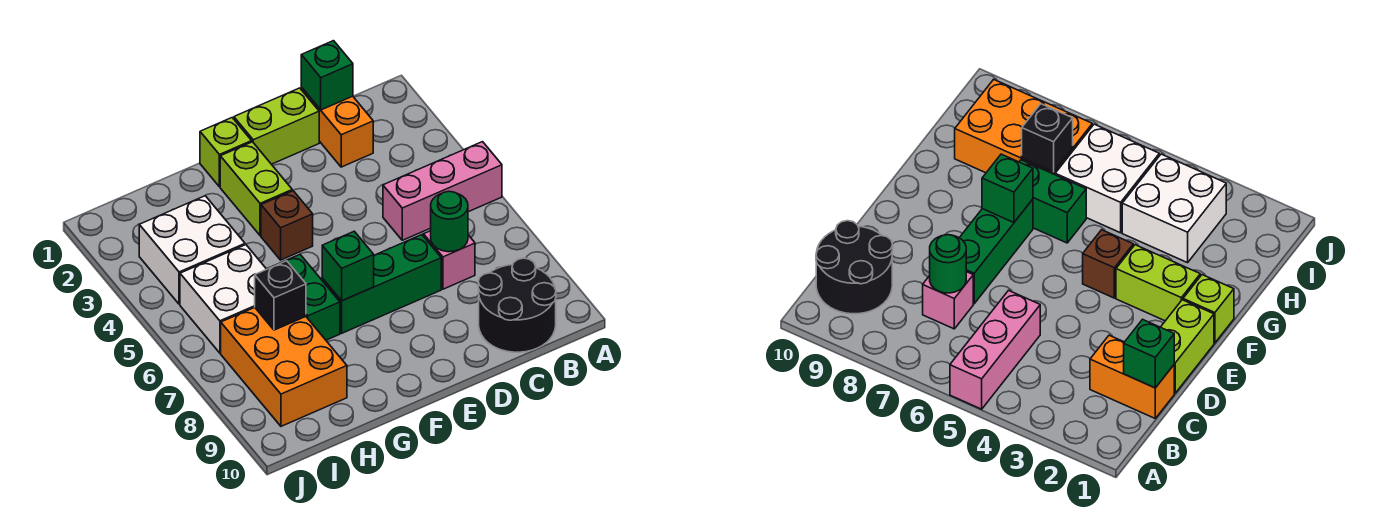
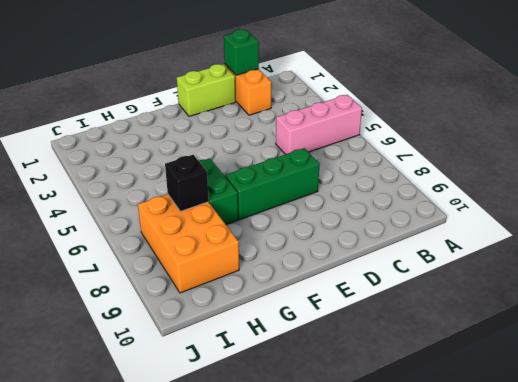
none -> black 2x2 round brick [478,258,556,352]
none -> pink 1x1 brick [424,231,475,289]
none -> lime 1x1 brick [200,118,252,187]

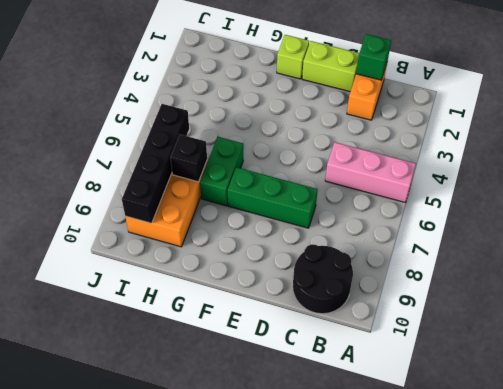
black 1x4 brick [122,104,189,223] -> none
none -> pink 1x1 brick [424,231,475,289]
none -> lime 1x2 brick [220,142,292,236]
none -> brown 1x1 brick [261,191,313,260]

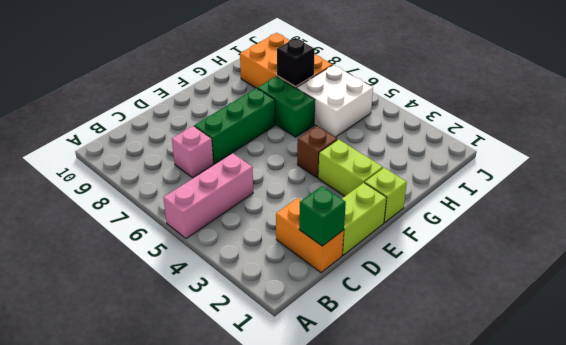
none -> black 2x2 round brick [478,258,556,352]
none -> white 2x2 brick [139,196,245,304]
none -> green 1x1 round brick [431,191,468,252]

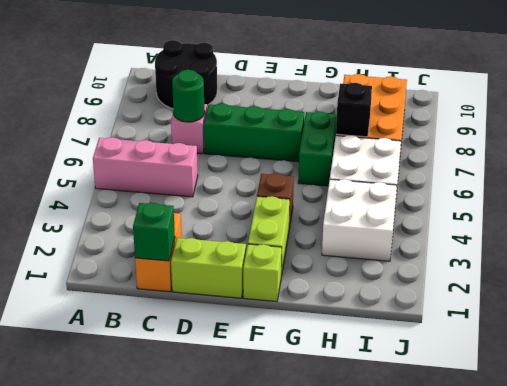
none -> green 1x1 brick [322,231,374,301]

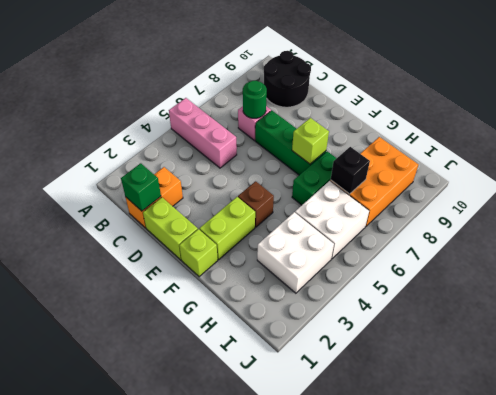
lime 1x1 brick [292,118,329,164] -> green 1x1 brick [322,231,374,301]

